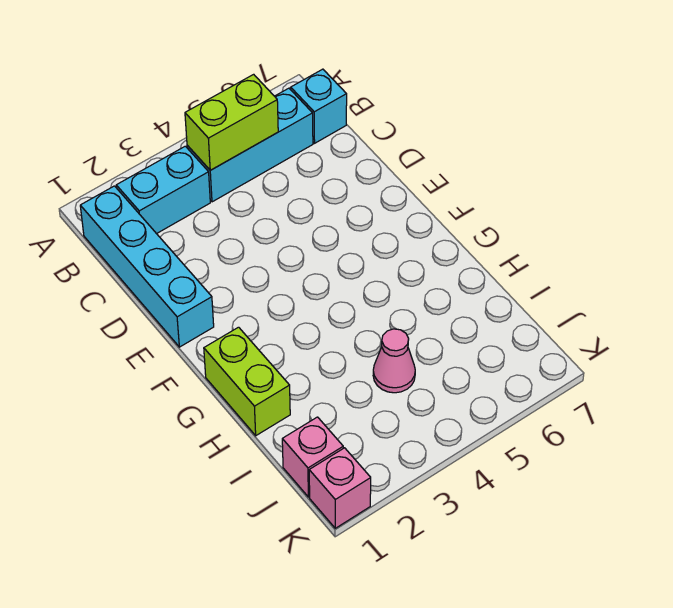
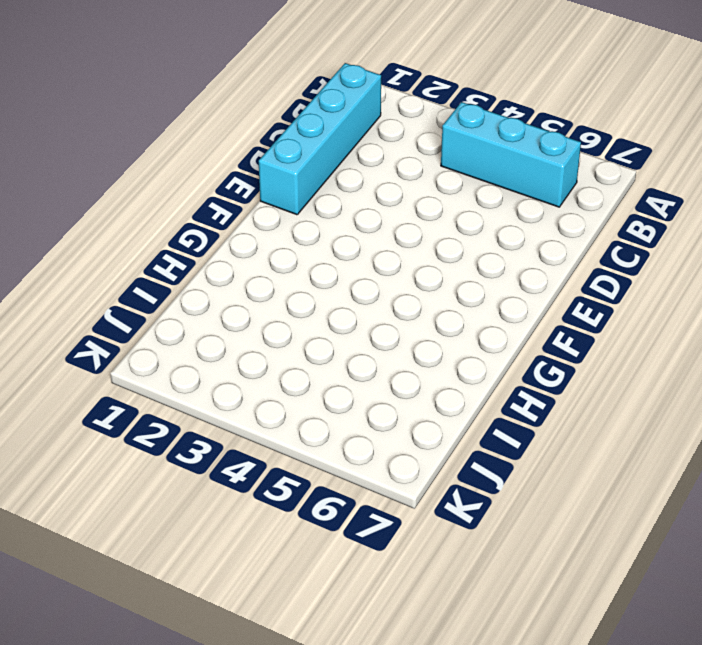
none -> cyan 1x2 brick [116,146,210,234]
none -> cyan 1x1 brick [291,69,347,143]

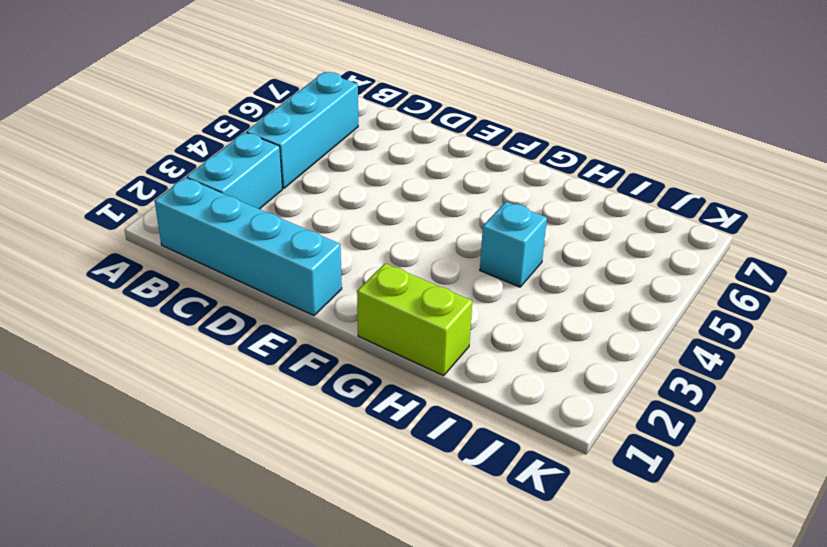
cyan 1x1 brick [480,202,547,287] -> cyan 1x1 brick moved to [291,69,347,143]
none -> pink 1x1 cone [373,329,415,393]
none -> pink 1x1 brick [282,417,343,497]

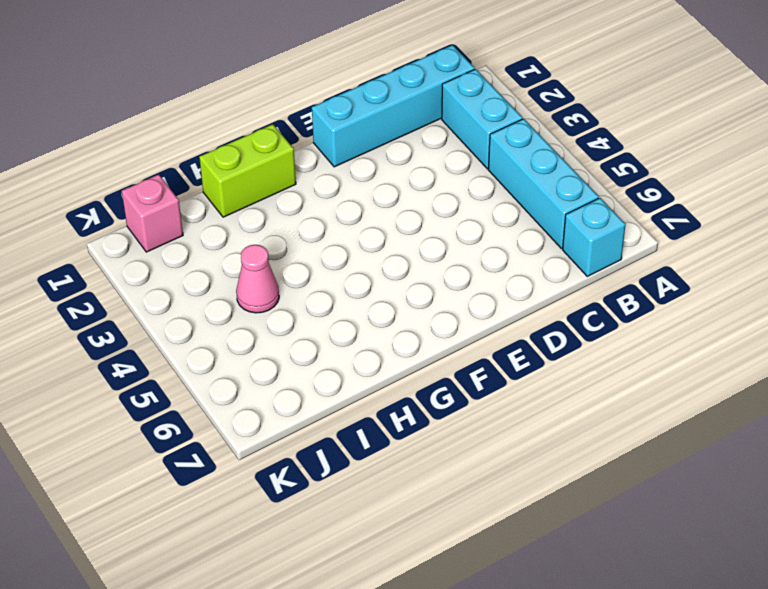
none -> pink 1x1 brick [309,448,371,528]
none -> lime 1x2 brick [185,74,278,170]

